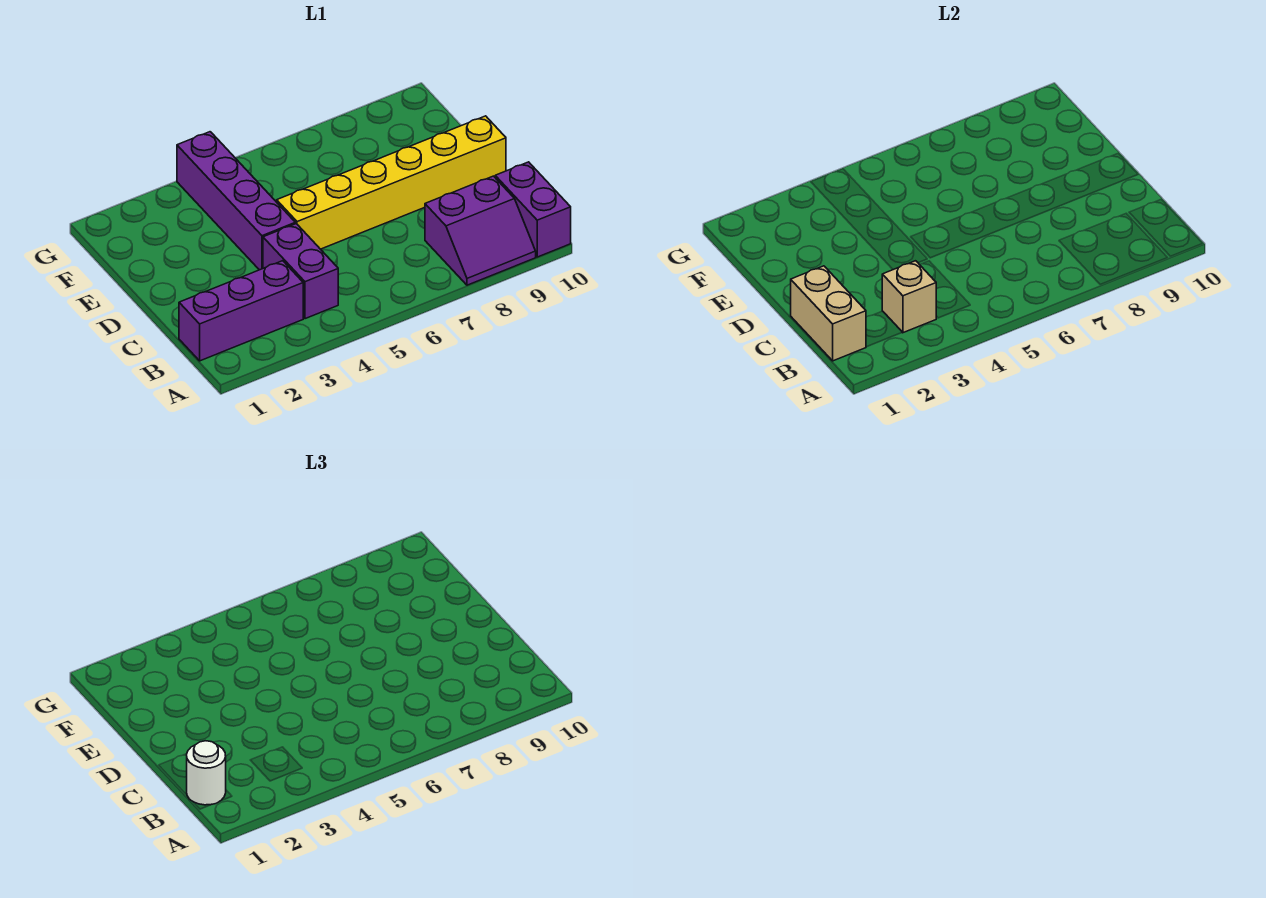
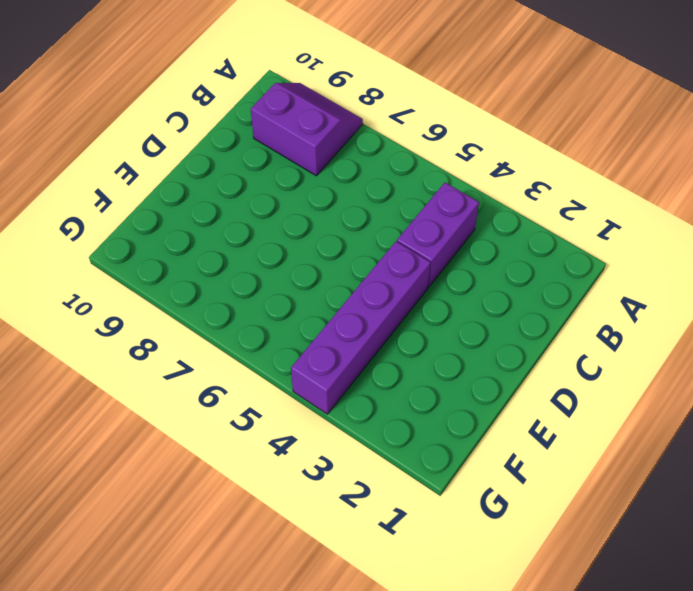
none -> purple 1x2 brick [495,162,571,257]
none -> purple 1x3 brick [179,261,303,361]

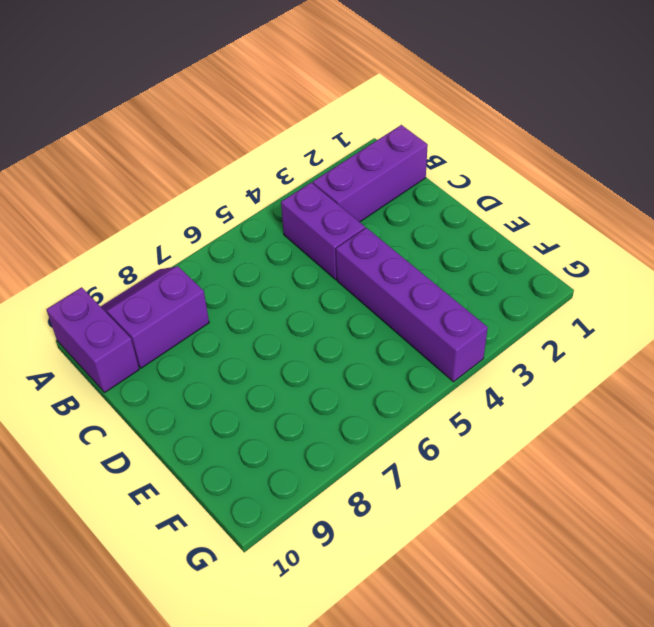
none -> yellow 1x6 brick [277,116,506,249]
none -> tan 1x2 brick [791,266,866,361]

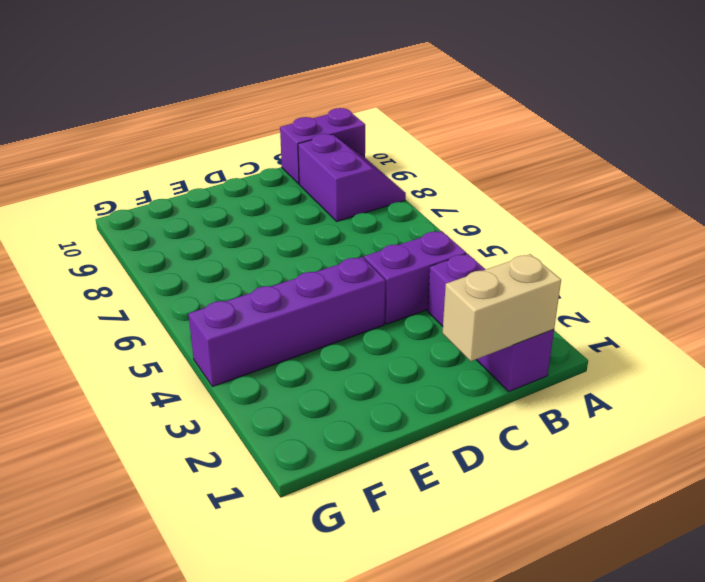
none -> yellow 1x6 brick [277,116,506,249]
none -> tan 1x1 brick [882,261,936,333]

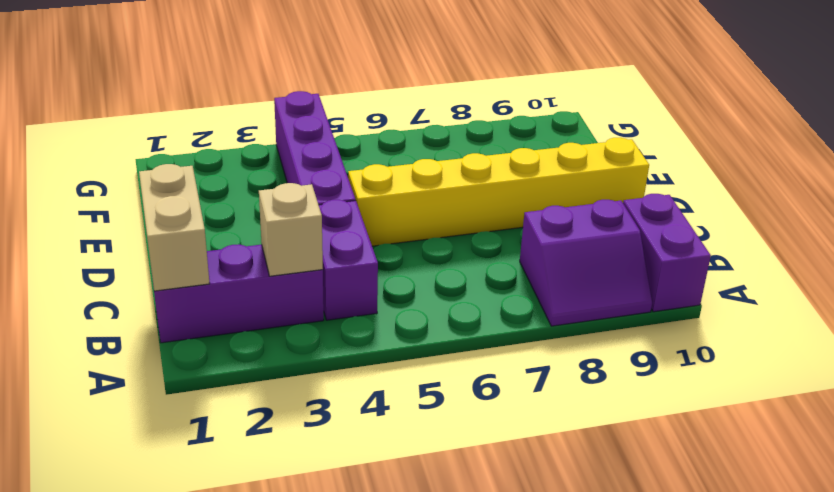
none -> white 1x1 round brick [187,741,226,805]

